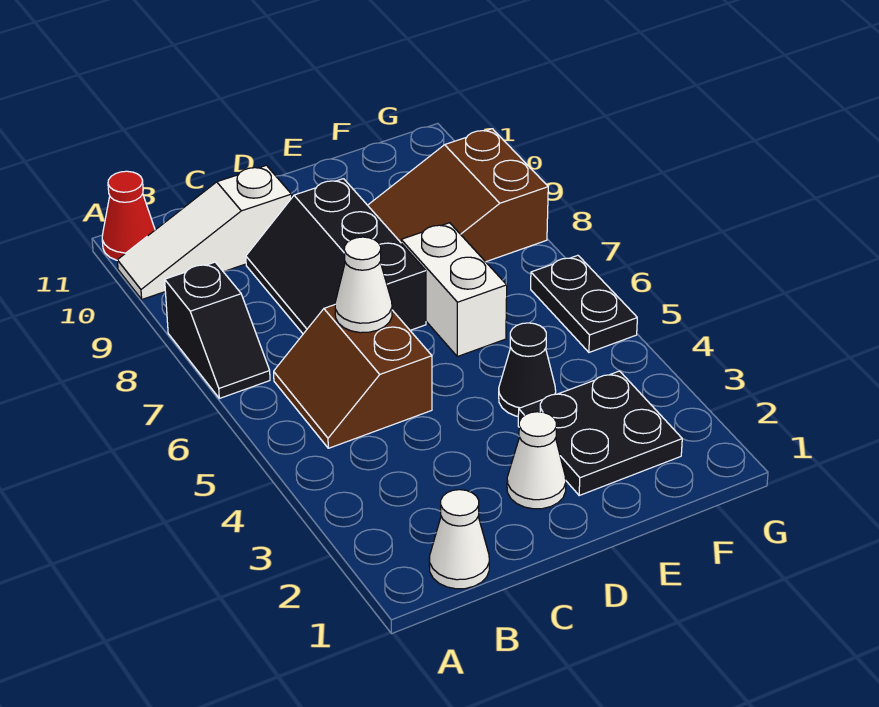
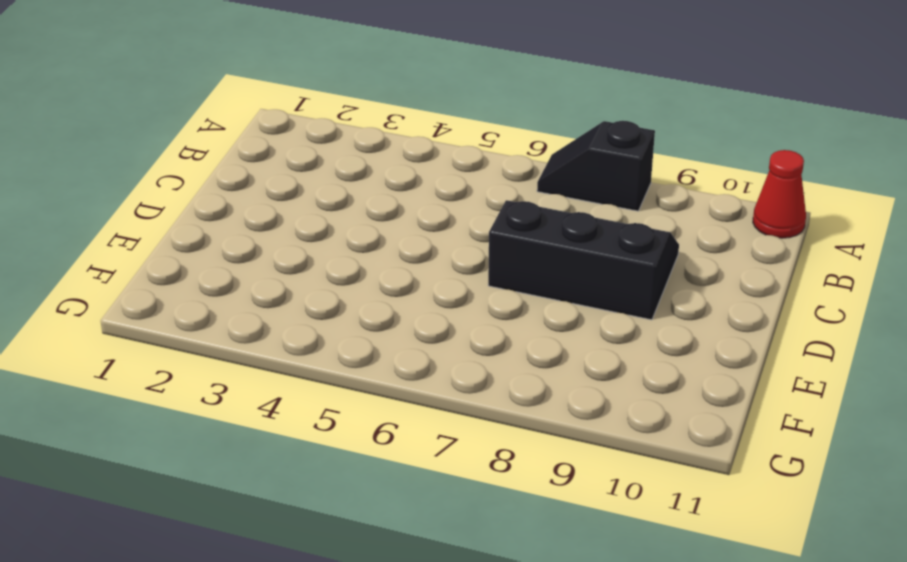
none -> white 1x3 slope [117,165,292,299]
none -> white 1x1 cone [429,490,489,589]
none -> brown 2x2 slope [274,305,432,448]

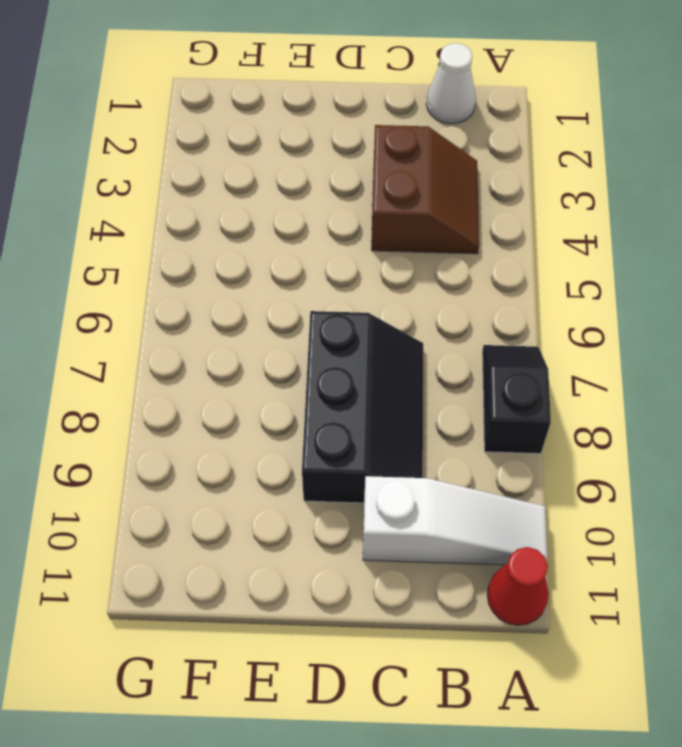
brown 2x2 slope [371,125,479,254] -> brown 2x2 slope moved to [274,305,432,448]
none -> white 1x1 cone [507,412,566,509]
none -> black 2x2 plate [518,371,682,495]
none -> black 1x1 cone [499,323,556,416]

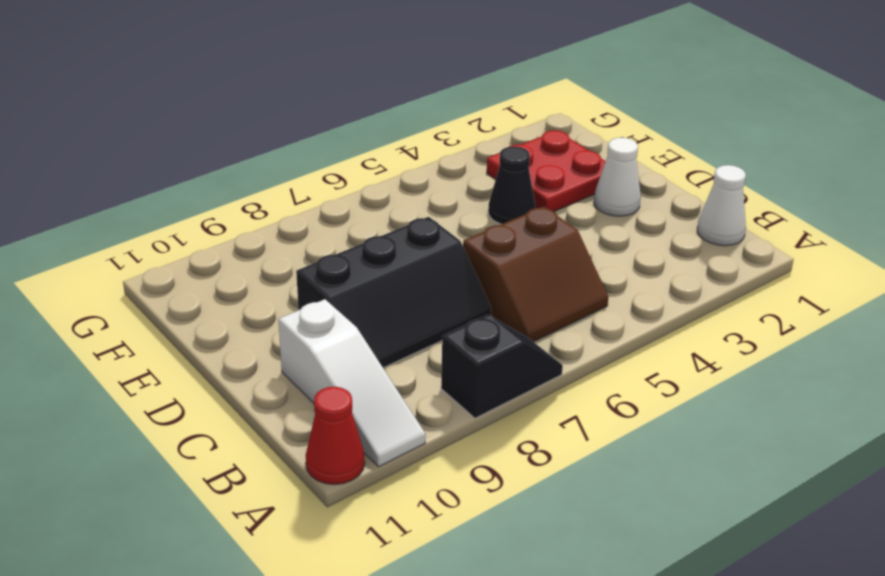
red 2x2 plate [487,130,606,211] -> black 2x2 plate [518,371,682,495]
none -> white 1x2 brick [401,223,507,357]
none -> brown 2x3 slope [368,129,548,262]
none -> black 1x2 plate [531,255,637,352]

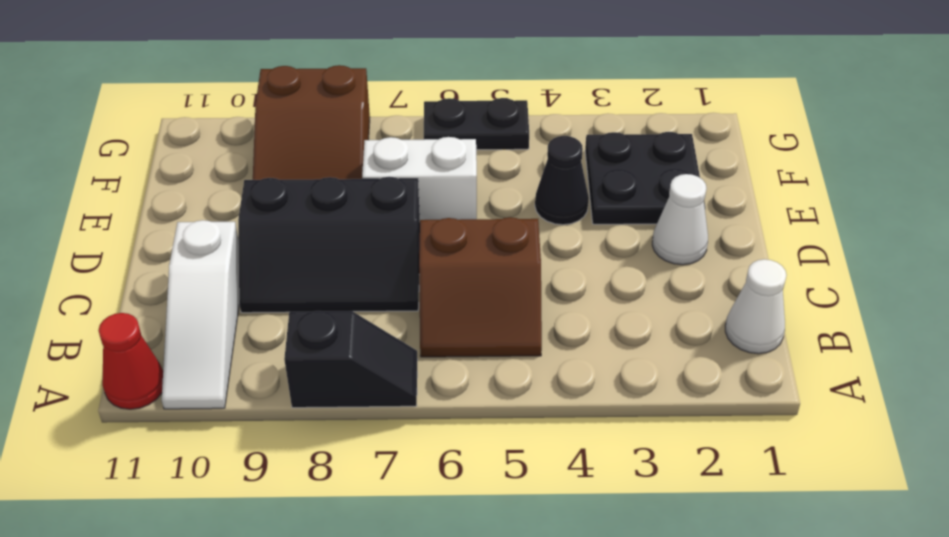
none -> white 1x1 cone [335,237,392,333]

